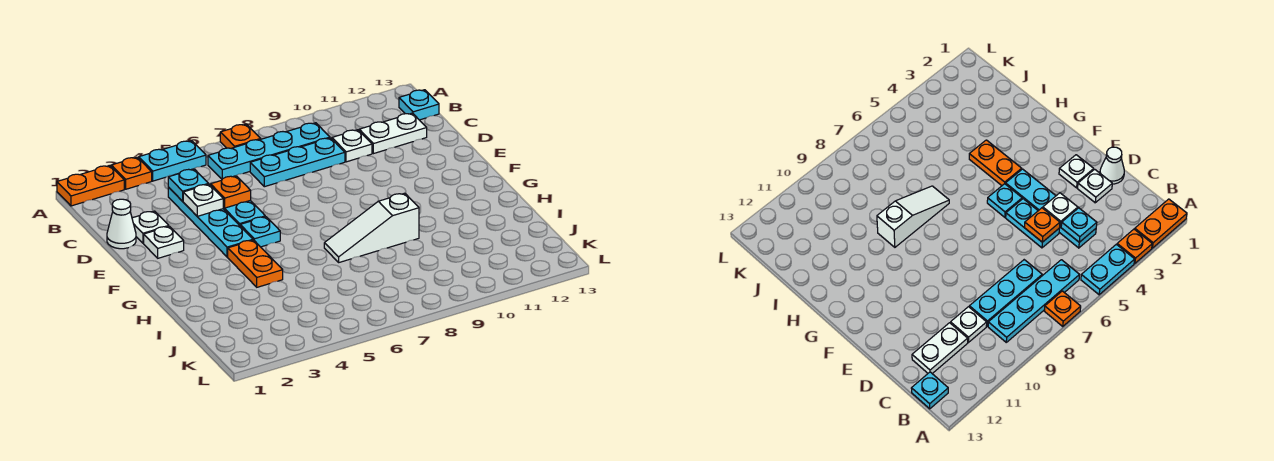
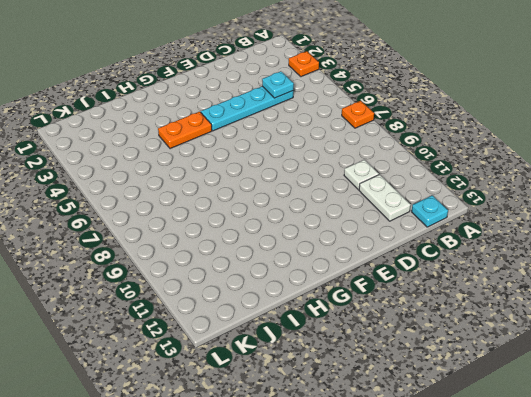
none -> orange 1x2 plate [57,166,124,206]
none -> cyan 1x2 plate [139,141,206,181]
none -> cyan 1x4 plate [208,123,330,179]

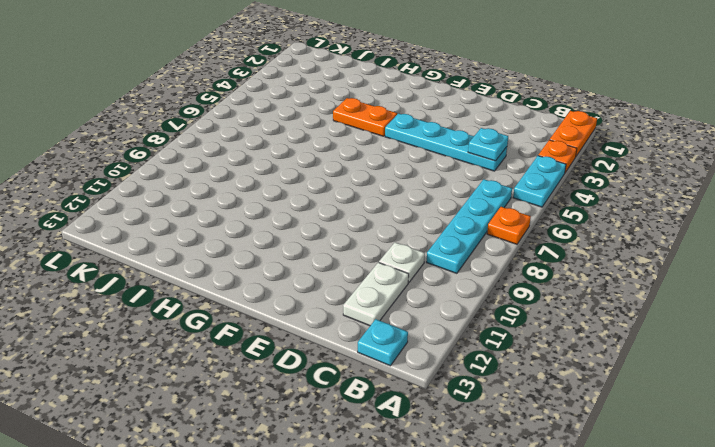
none -> cyan 1x3 plate [250,138,345,187]
none -> white 1x1 cone [107,199,136,249]
none -> white 1x1 plate [132,211,169,243]

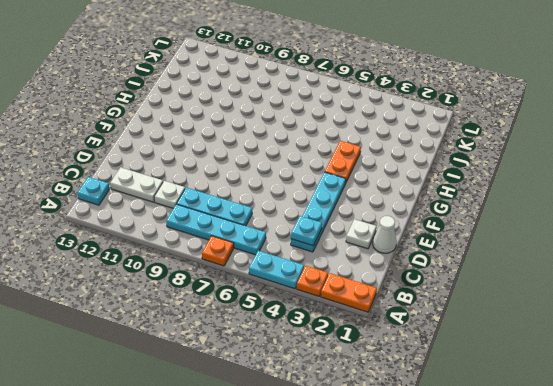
none -> cyan 1x2 plate [223,201,265,225]
none -> white 1x1 plate [144,226,184,258]
none -> cyan 1x1 plate [240,217,280,247]

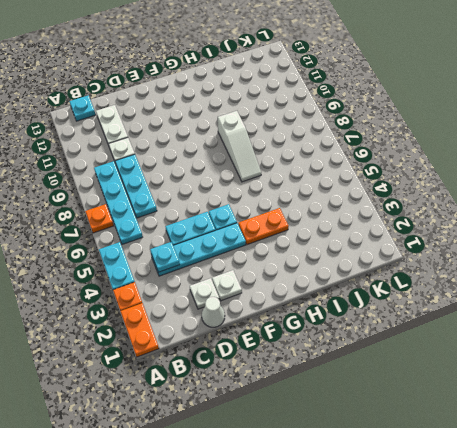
none -> white 1x1 plate [183,184,223,216]
none -> orange 1x1 plate [211,176,251,208]

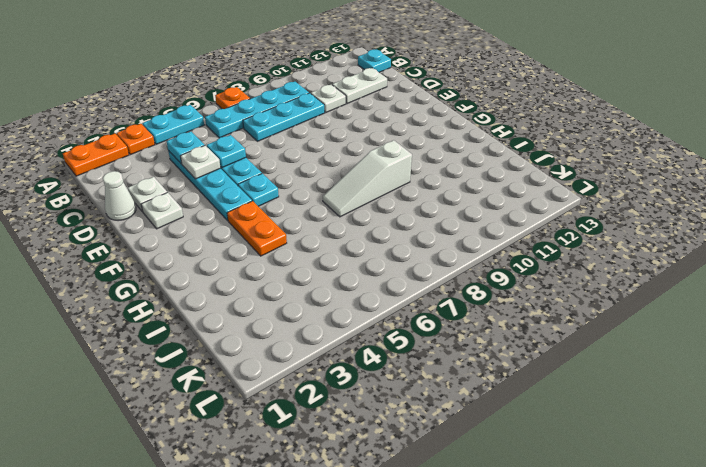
cyan 1x1 plate [207,135,246,168] -> orange 1x1 plate [211,176,251,208]

